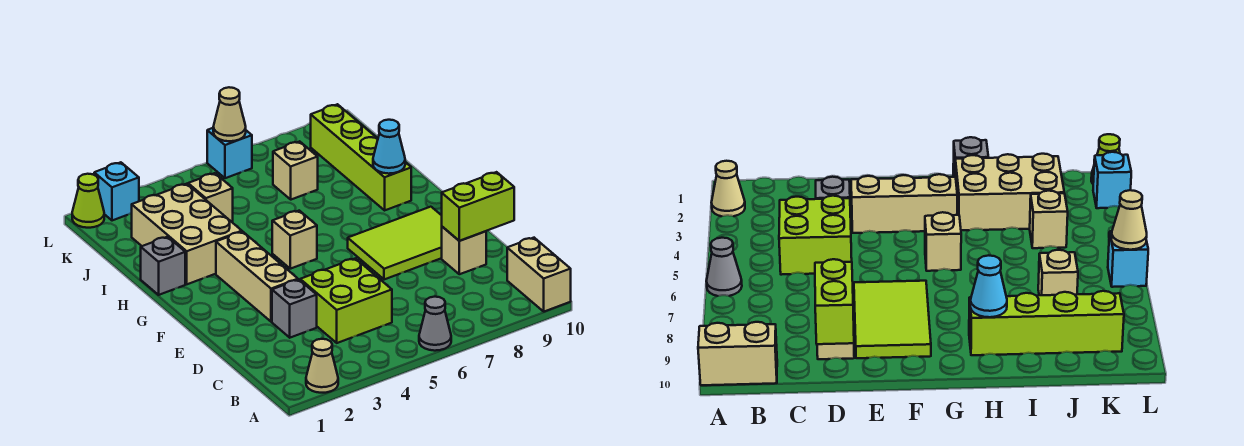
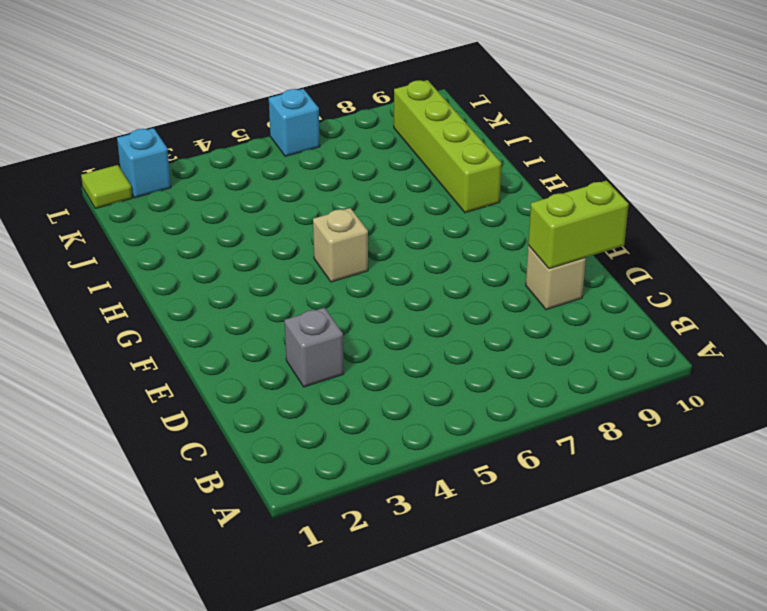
lime 1x1 tile [81,165,132,209] -> lime 1x1 cone [72,174,104,228]
none -> tan 1x1 cone [306,339,338,393]
none -> grey 1x1 cone [419,297,451,351]
none -> tan 1x2 brick [507,238,571,312]

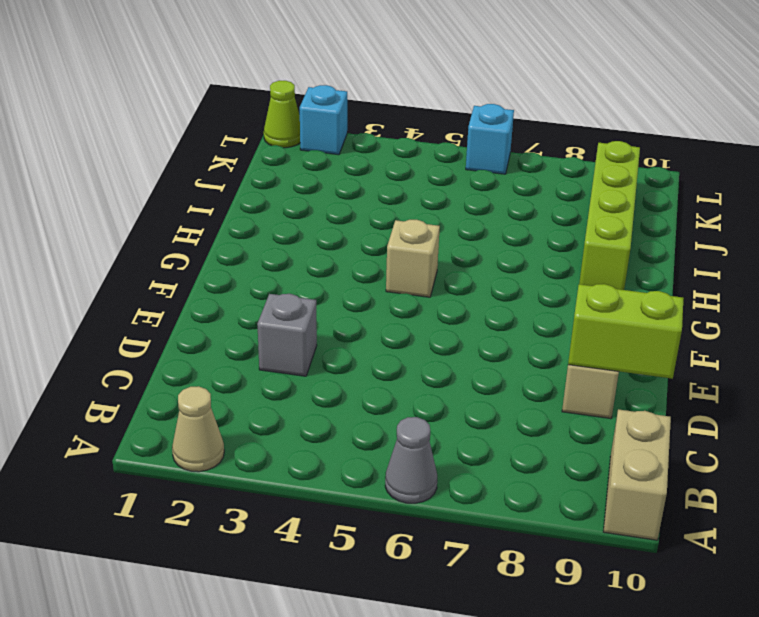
none -> lime 2x2 brick [300,258,392,343]
none -> tan 1x3 brick [216,232,298,322]
none -> lime 2x3 tile [348,207,442,280]

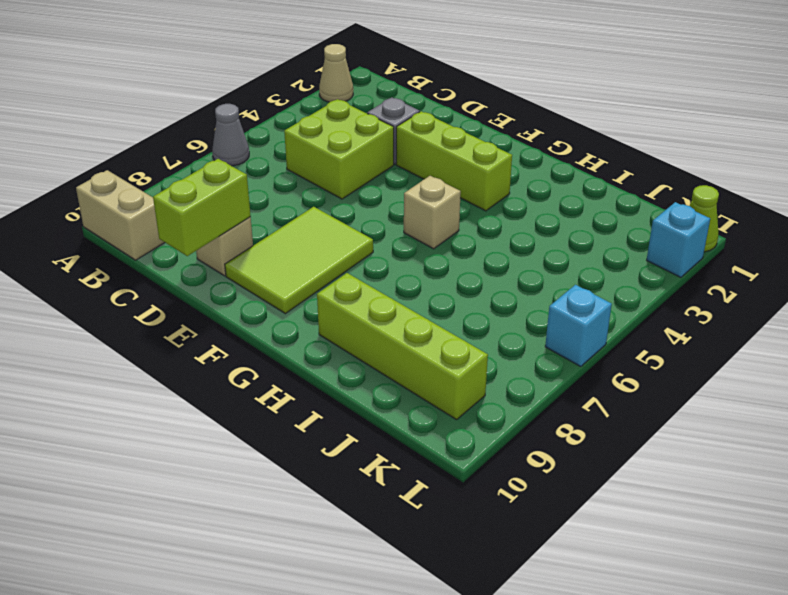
lime 1x3 brick [396,111,512,211] -> tan 1x3 brick [216,232,298,322]
none -> grey 1x1 brick [141,237,185,295]
none -> tan 2x3 brick [132,184,242,284]
none -> tan 1x1 brick [188,173,233,222]

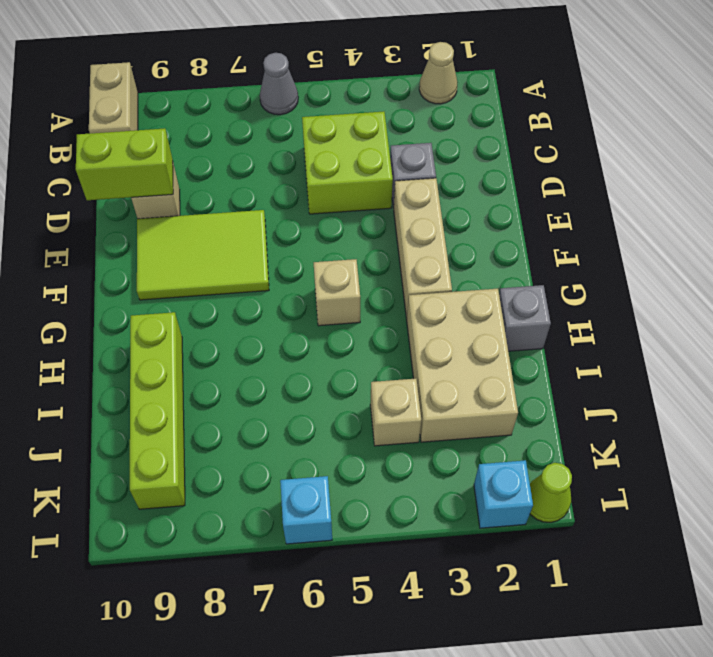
none -> tan 1x1 brick [273,141,318,200]
none -> cyan 1x1 cone [373,120,405,174]
none -> tan 1x1 cone [213,87,246,141]

